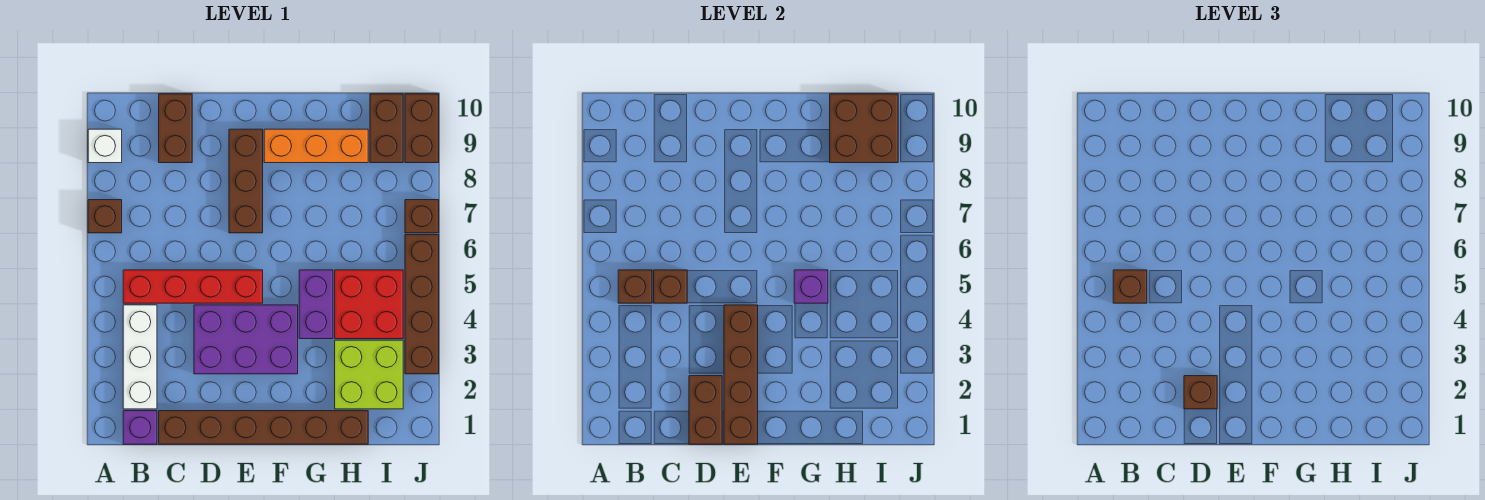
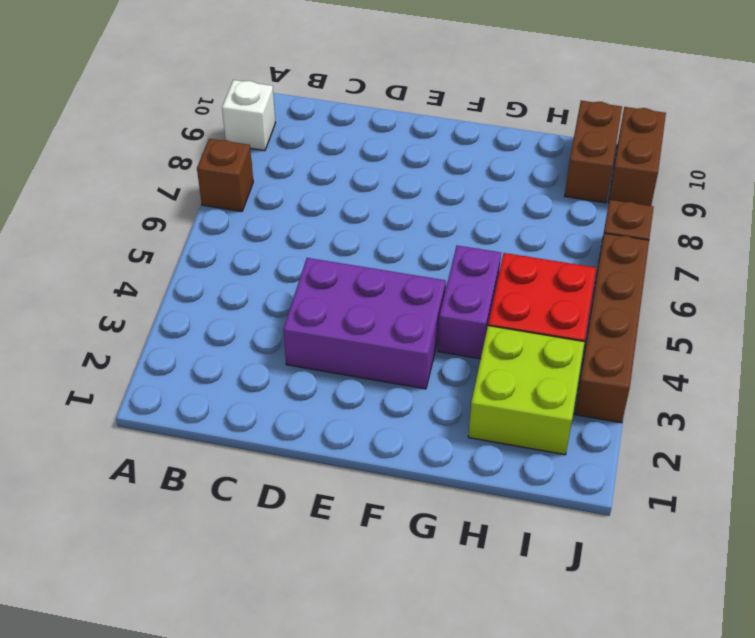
none -> purple 1x1 brick [123,411,157,444]
none -> white 1x3 brick [123,305,157,409]
none -> red 1x4 brick [123,270,263,303]

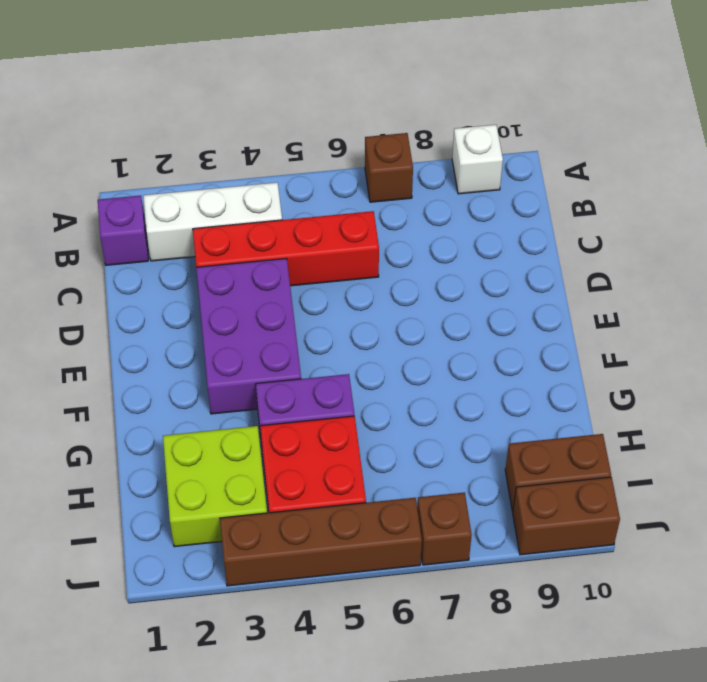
red 1x4 brick [193,211,379,286] -> red 1x4 brick turned to [123,270,263,303]
none -> brown 1x6 brick [159,411,368,444]
none -> brown 1x2 brick [159,94,192,163]
none -> brown 1x3 brick [229,129,263,233]

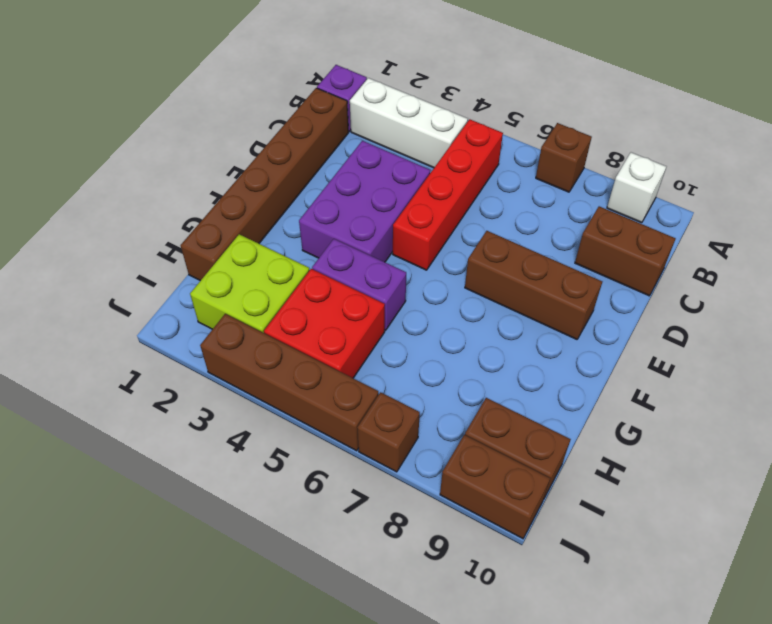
none -> orange 1x3 brick [264,129,368,163]
none -> brown 1x1 brick [618,270,652,303]
none -> brown 1x1 brick [654,270,687,303]

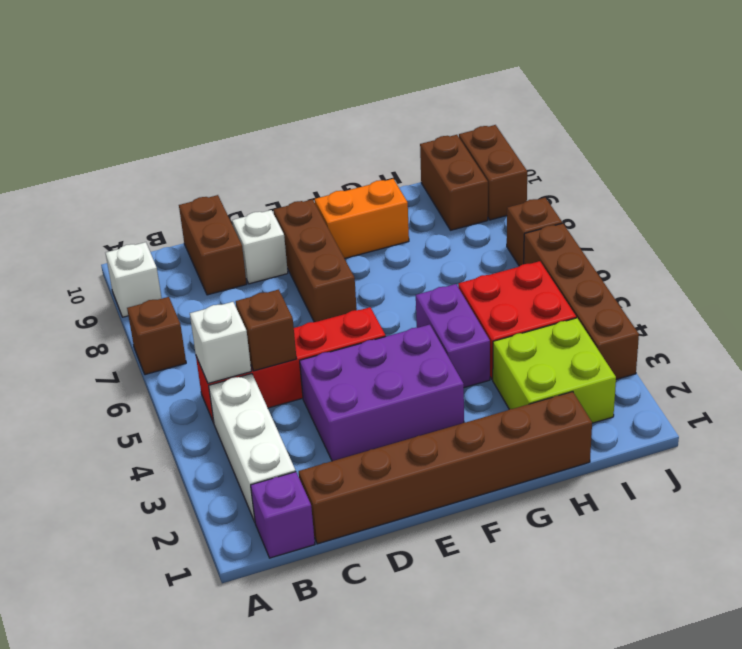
white 1x1 brick [190,302,251,383] -> brown 1x1 brick [618,270,652,303]
white 1x1 brick [232,210,288,284] -> none
orange 1x2 brick [315,179,409,259] -> orange 1x3 brick [264,129,368,163]
none -> brown 1x2 brick [689,376,722,444]
none -> brown 1x4 brick [724,305,758,444]
none -> purple 1x1 brick [794,270,828,303]

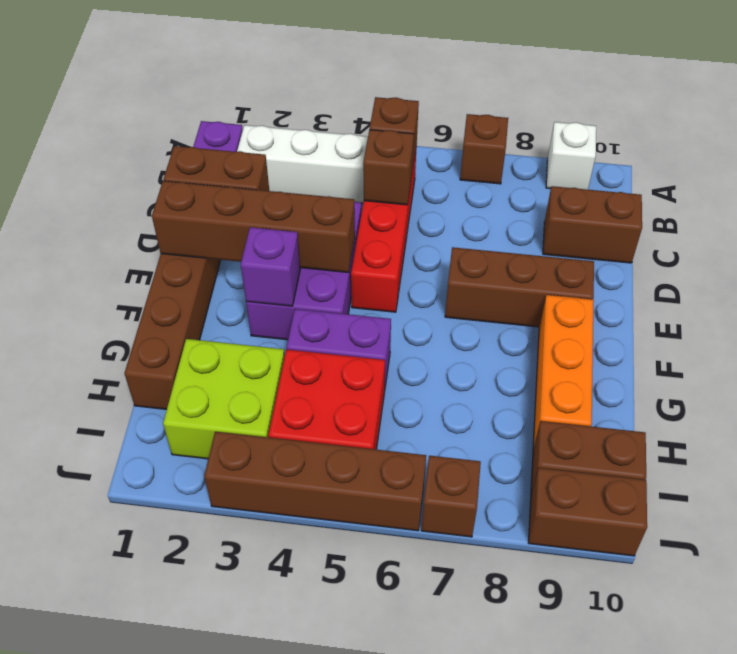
purple 1x1 brick [241,227,300,306] -> purple 1x1 brick moved to [794,270,828,303]
none -> brown 2x2 brick [830,94,898,163]
none -> brown 1x1 brick [1113,270,1147,303]
none -> brown 1x1 brick [1184,376,1217,409]

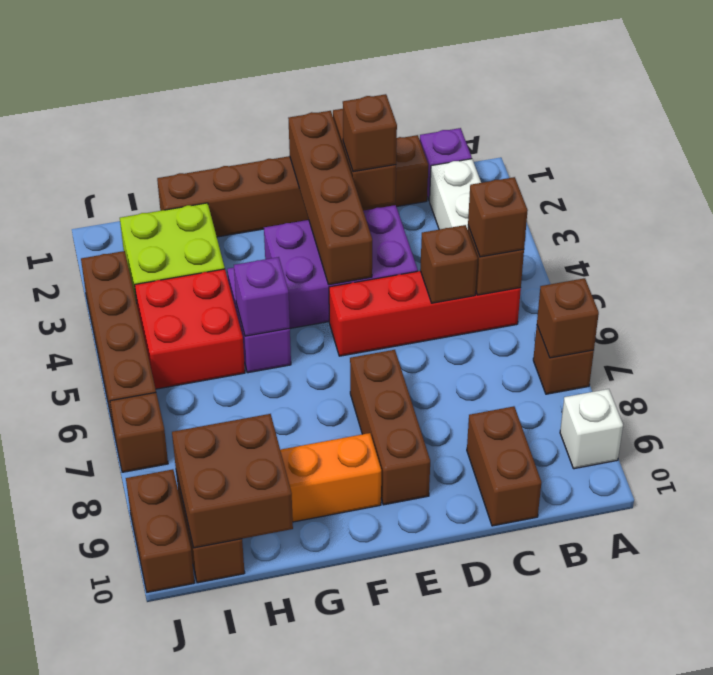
brown 1x1 brick [537,278,599,358] -> none

